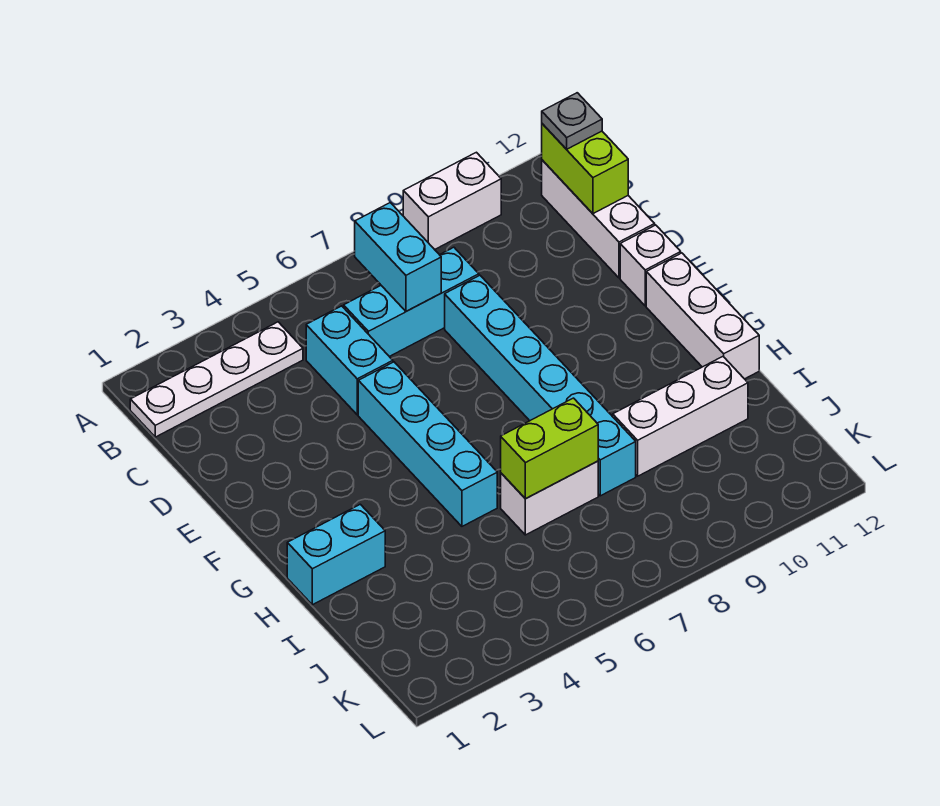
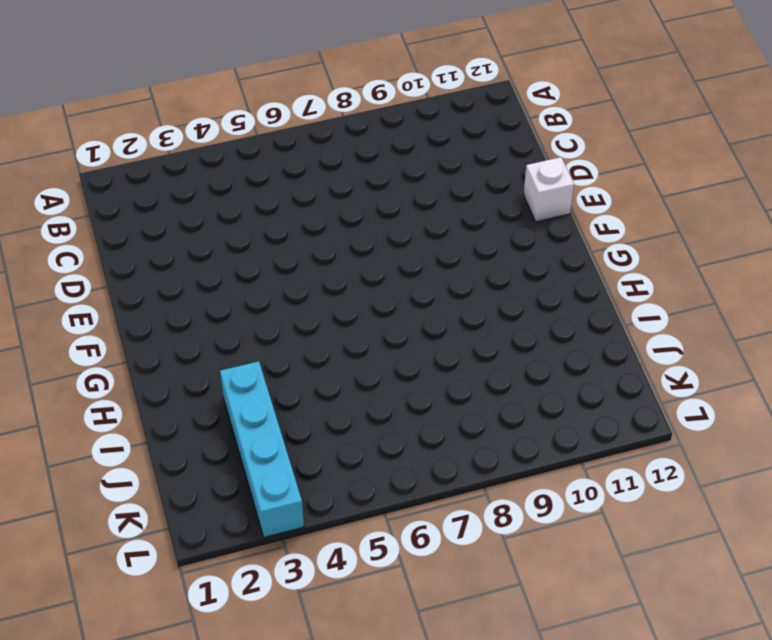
cyan 1x4 brick [220,361,304,537] -> cyan 1x4 brick moved to [358,362,497,526]
none -> white 1x2 brick [403,152,501,250]
none -> white 1x4 plate [130,322,303,437]
none -> white 1x3 brick [542,160,655,278]

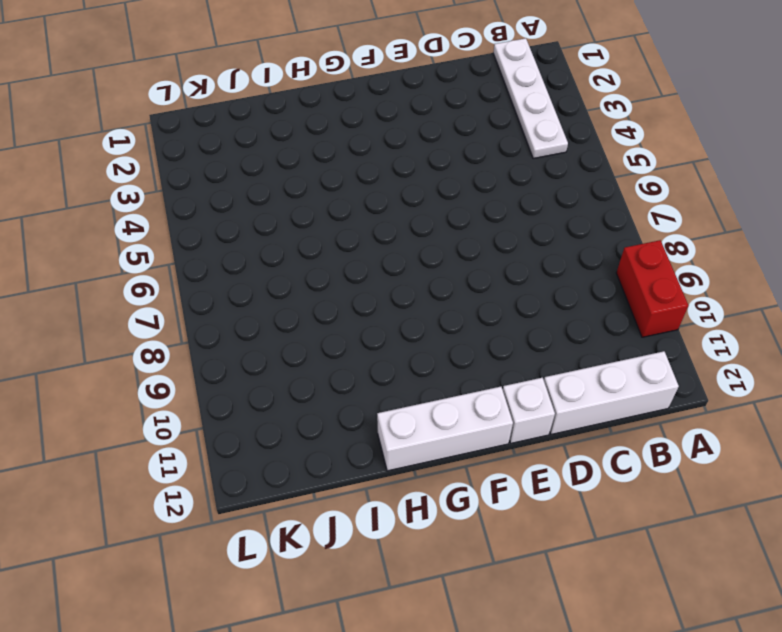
red 1x2 brick [616,240,688,337] -> white 1x2 brick [403,152,501,250]
none -> cyan 1x2 brick [306,306,393,415]
none -> cyan 1x3 brick [344,247,479,357]
none -> cyan 1x6 brick [445,275,636,496]

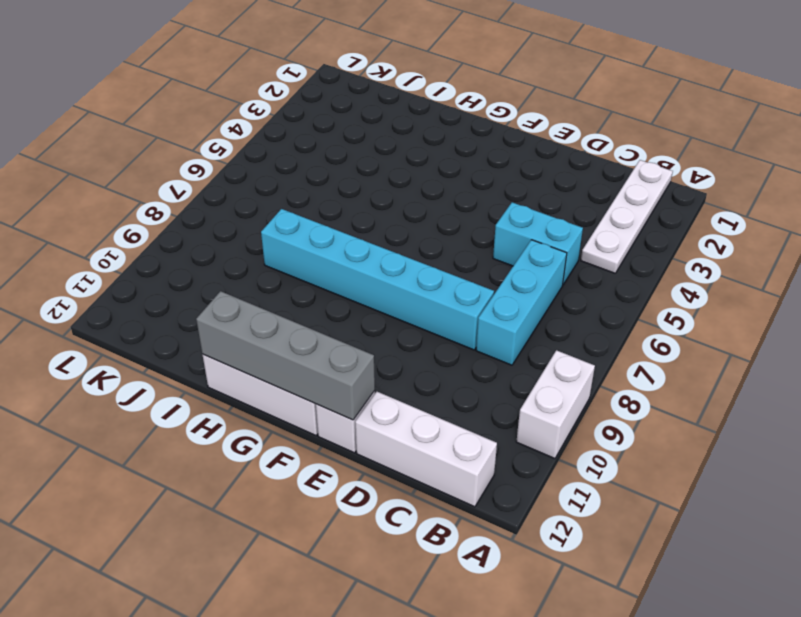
grey 1x4 brick [196,291,375,420] -> none
none -> cyan 1x4 brick [358,362,497,526]
none -> cyan 1x2 brick [287,504,385,605]
none -> white 1x2 brick [501,461,598,535]

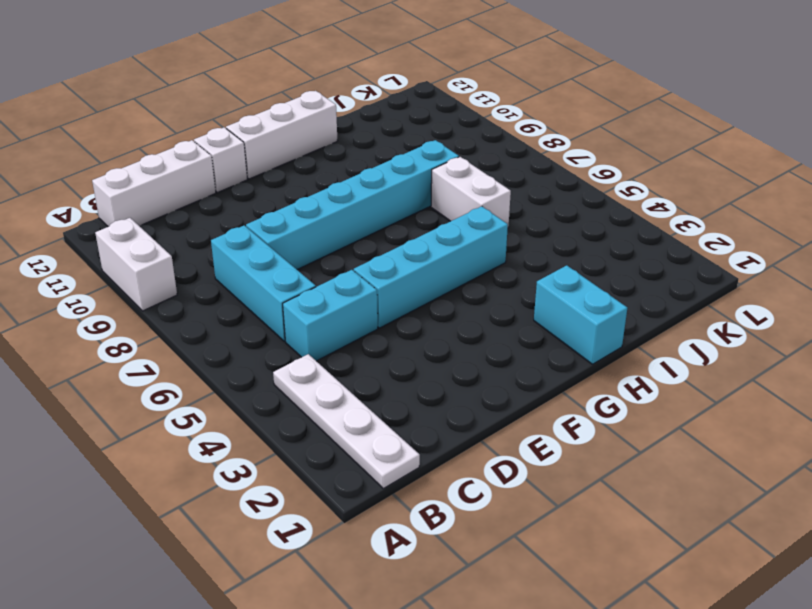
none -> white 1x3 brick [613,357,748,476]
none -> cyan 1x2 brick [355,203,441,311]
none -> lime 1x2 brick [542,124,628,214]

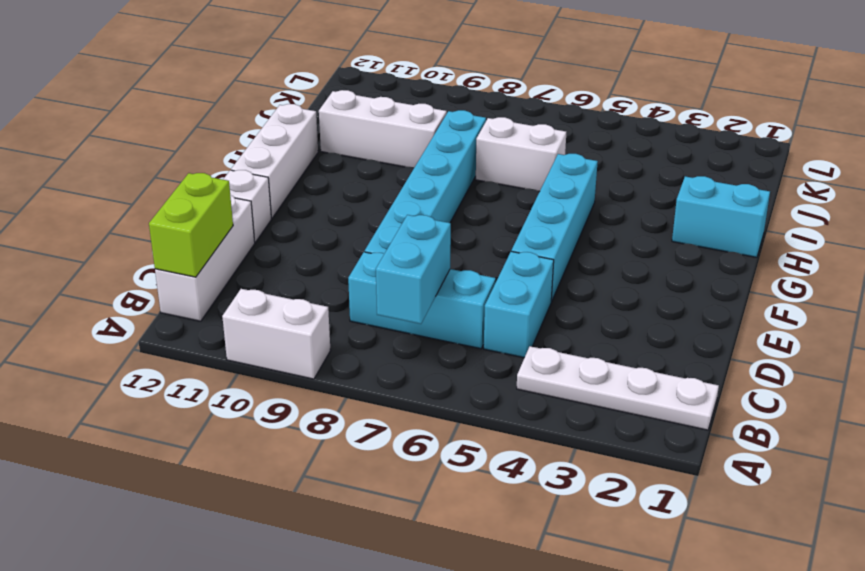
none -> lime 1x2 brick [501,398,598,499]
none -> grey 1x1 plate [542,93,602,149]

